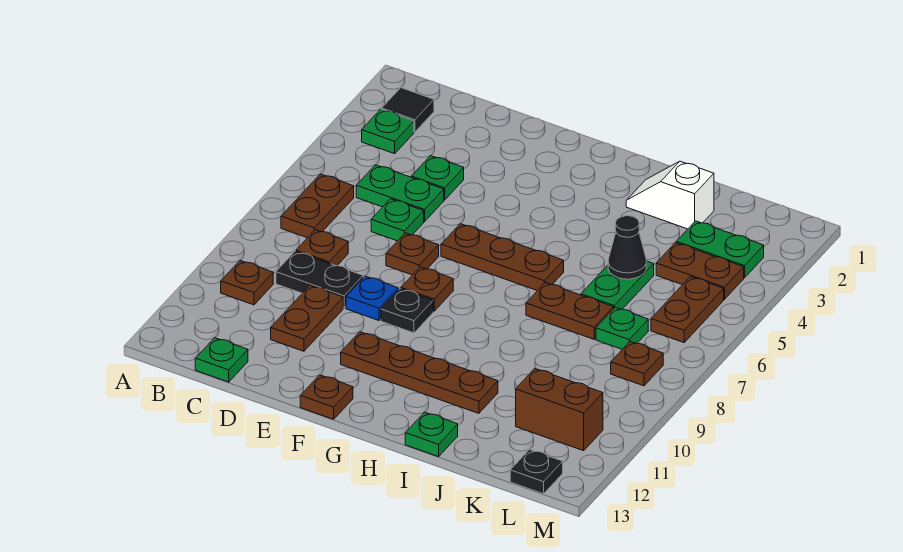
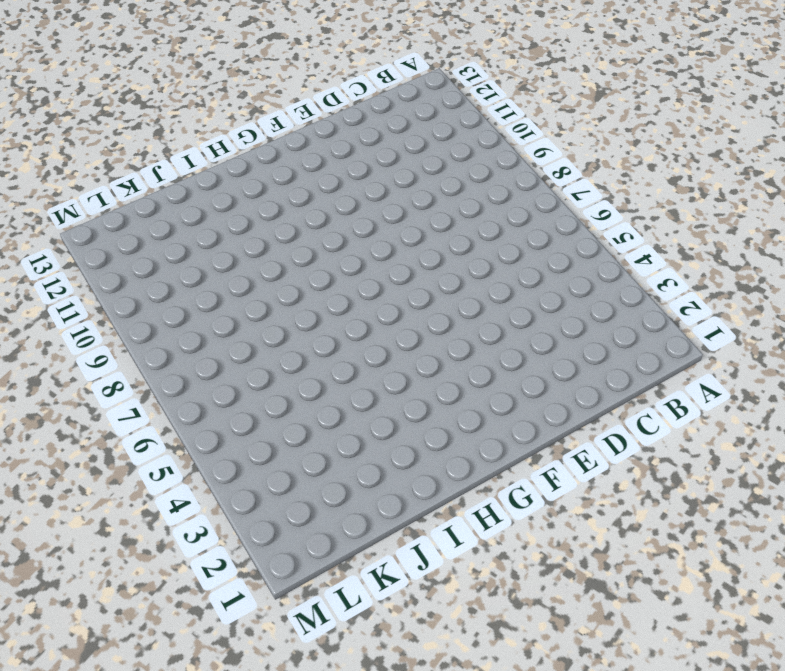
none -> black 1x1 tile [382,88,434,132]
none -> green 1x1 plate [362,109,414,154]
none -> brown 1x2 plate [281,174,354,238]
none -> brown 1x1 plate [221,261,273,305]

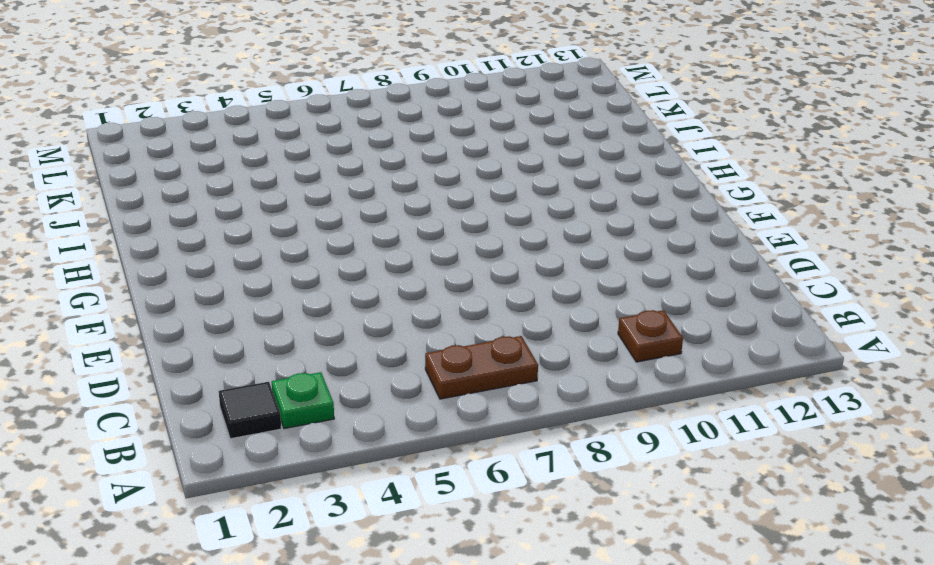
none -> green 1x2 plate [356,165,444,222]
none -> brown 1x1 plate [296,230,348,266]
none -> black 1x2 plate [276,251,363,308]
none -> green 1x1 plate [195,338,248,382]

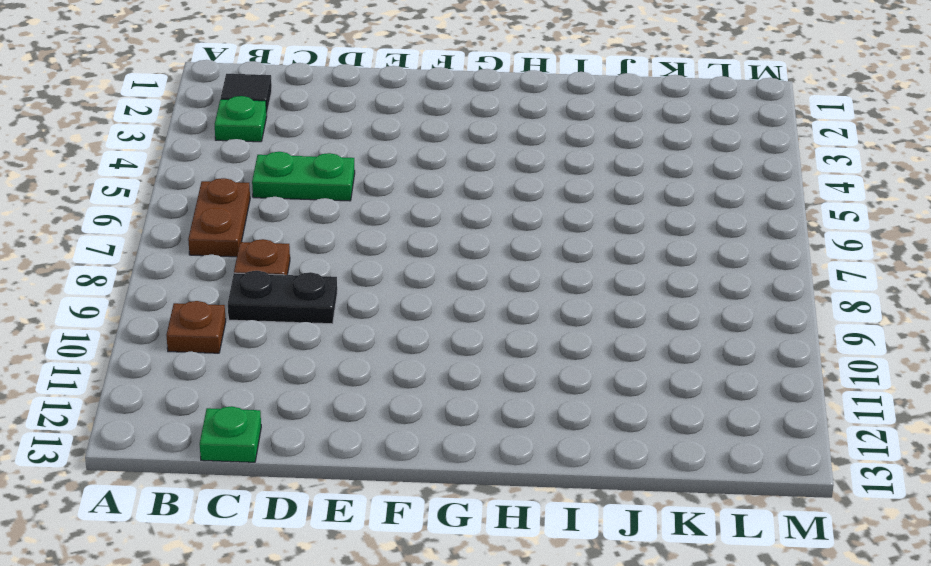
none -> green 1x1 plate [411,156,464,200]
none -> green 1x1 plate [371,199,424,241]
none -> brown 1x2 plate [271,285,343,351]
none -> brown 1x1 plate [386,233,439,275]

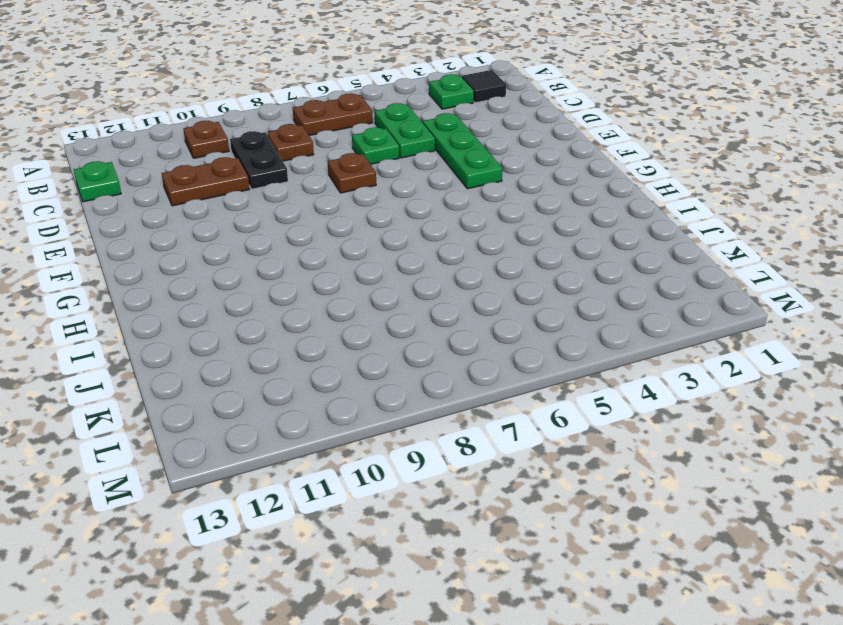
green 1x3 plate [423,113,502,189] -> green 1x1 plate [411,156,464,200]
none -> blue 1x1 plate [346,276,398,320]
none -> brown 1x3 plate [441,224,564,291]
none -> brown 1x1 plate [401,267,453,311]
none -> black 1x1 plate [381,289,433,333]

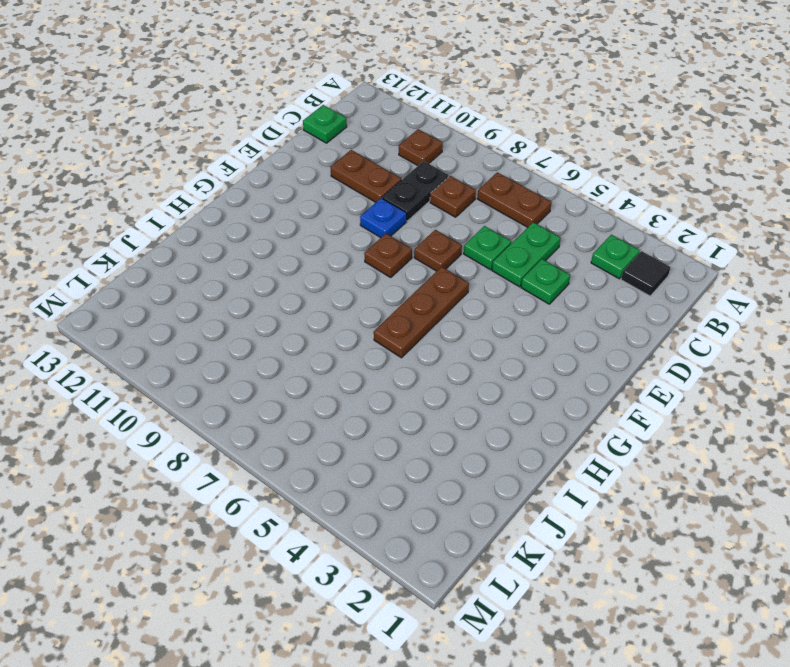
none -> black 1x1 plate [381,289,433,333]
none -> brown 1x4 plate [341,332,498,413]
none -> brown 1x1 plate [300,375,353,419]
none -> white 1x2 slope [626,161,714,229]

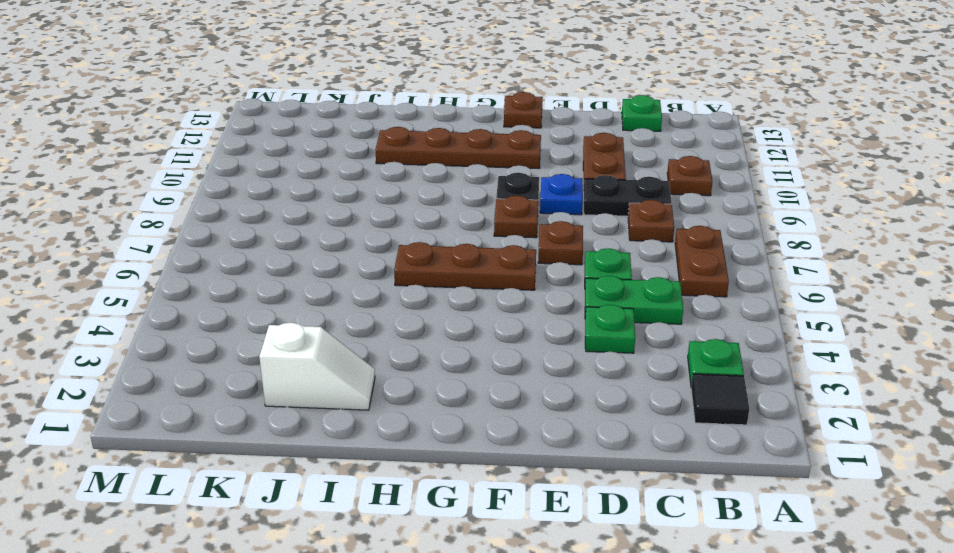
none -> brown 1x2 plate [526,283,613,339]
none -> green 1x1 plate [405,412,458,457]
none -> green 1x2 plate [581,261,654,309]
none -> green 1x2 plate [676,221,764,278]

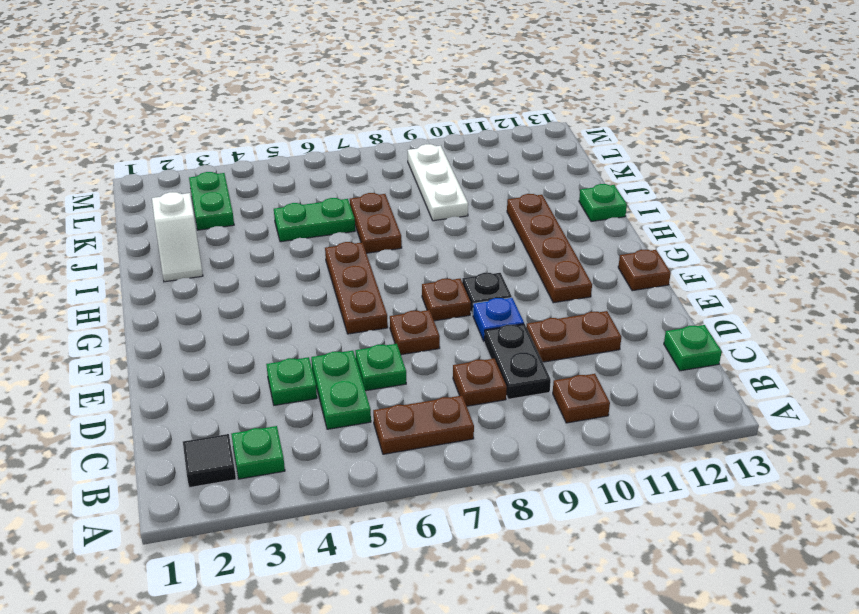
white 1x3 plate [408,144,468,221] -> none
none -> brown 1x2 plate [656,243,744,299]
none -> green 1x1 plate [596,307,648,349]
none -> brown 1x2 brick [516,369,603,451]
none -> brown 1x2 plate [651,277,724,343]

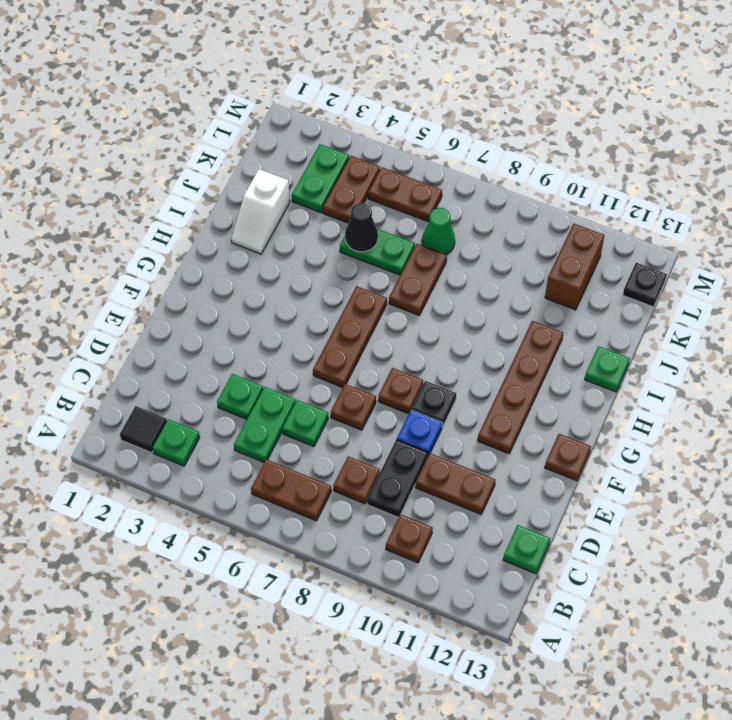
green 1x1 cone [422,208,455,255] -> green 1x1 plate [596,307,648,349]
none -> brown 1x1 plate [611,342,663,386]

